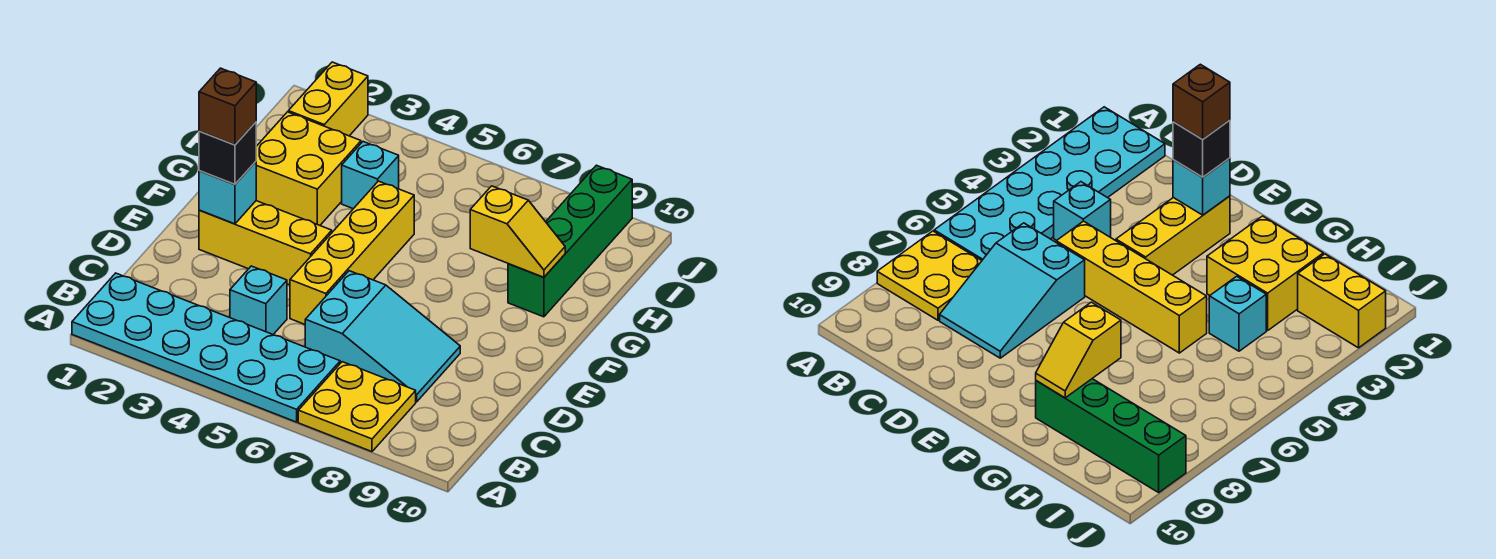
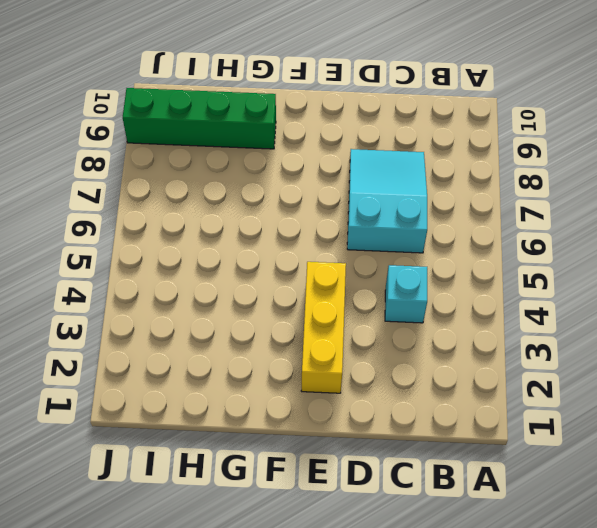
none -> cyan 2x6 plate [72,273,340,422]
none -> yellow 2x2 plate [298,362,416,452]
none -> yellow 1x4 brick [290,181,414,324]

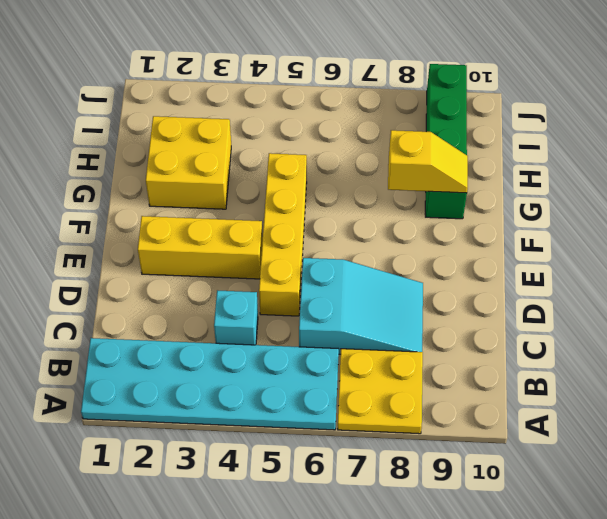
none -> cyan 1x1 brick [342,142,399,209]
none -> yellow 1x2 brick [288,62,368,136]
none -> cyan 1x1 brick [199,162,256,224]

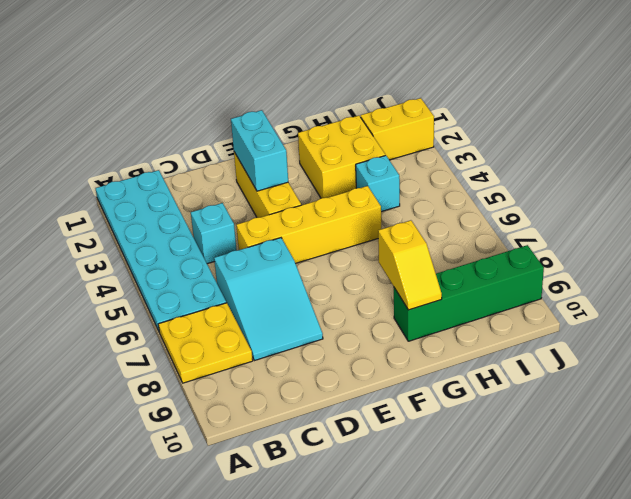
cyan 1x2 brick [231,110,288,191] -> cyan 1x1 brick [199,162,256,224]
none -> black 1x1 brick [199,122,256,184]
none -> brown 1x1 brick [199,68,256,145]

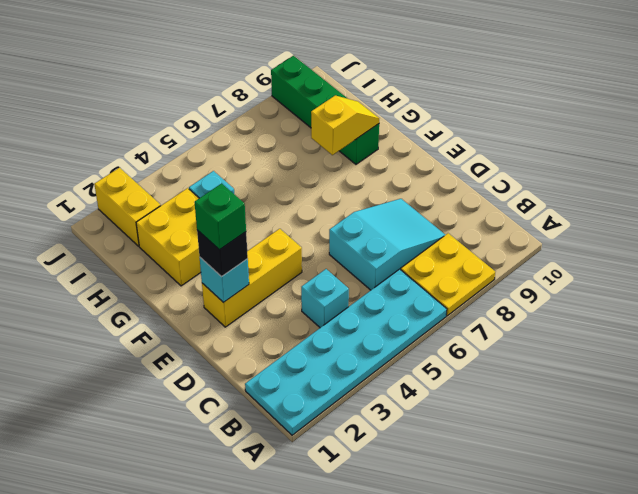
green 1x1 brick [194,183,246,250] -> brown 1x1 brick [199,68,256,145]
none -> yellow 1x4 brick [290,181,414,324]

